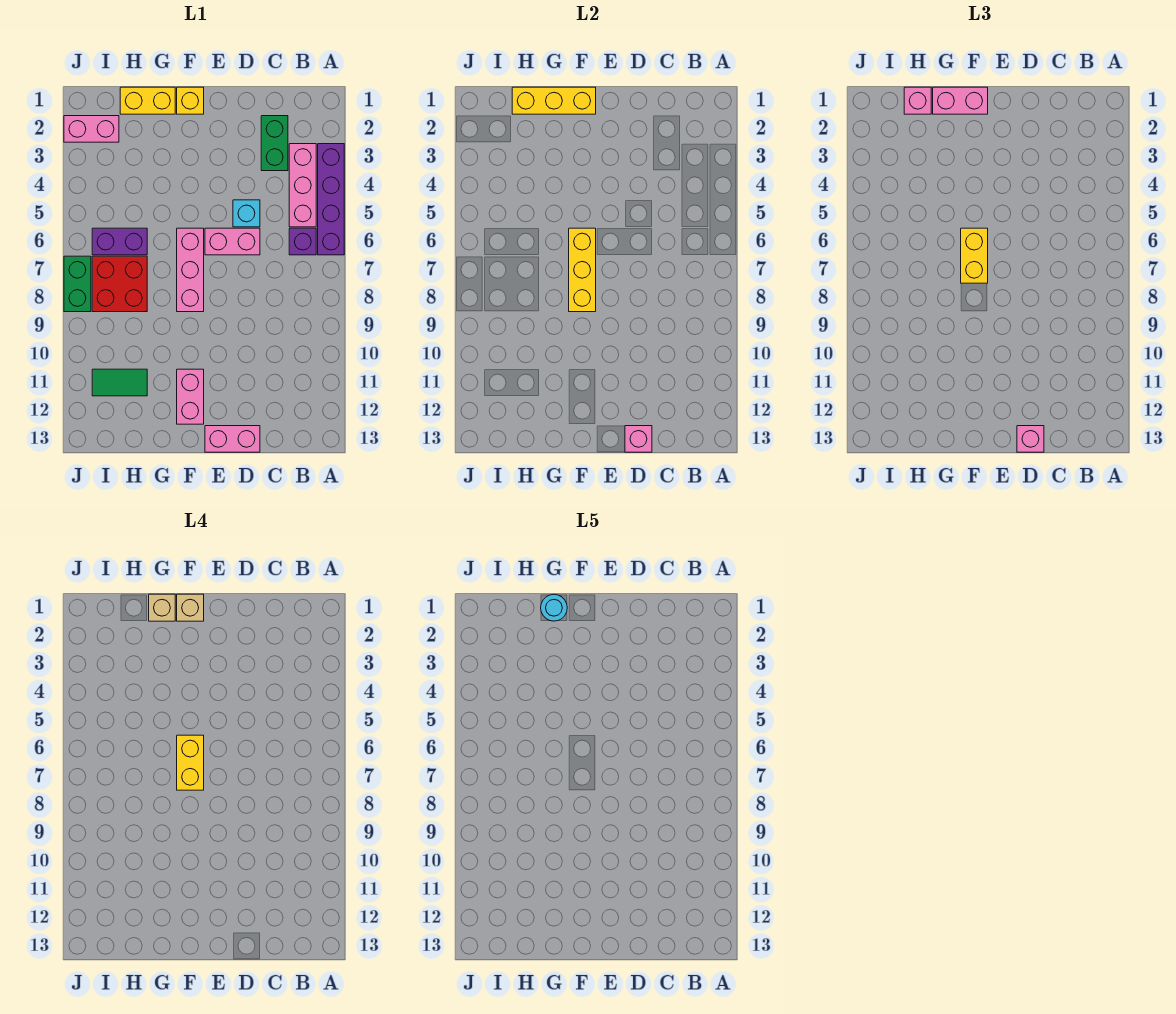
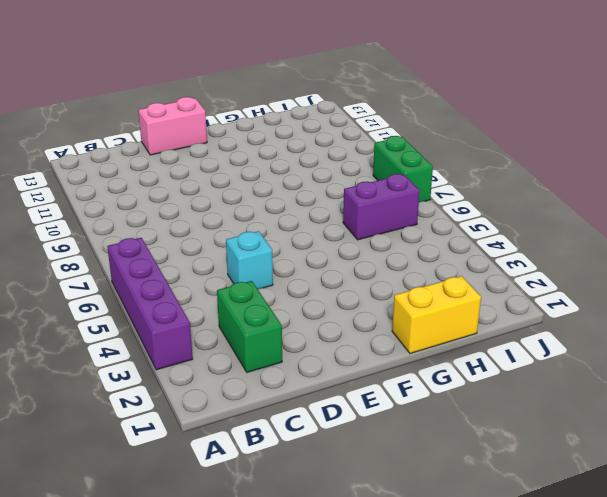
none -> pink 1x3 brick [289,144,316,227]
none -> purple 1x1 brick [289,228,316,255]
none -> pink 1x2 brick [205,228,260,255]

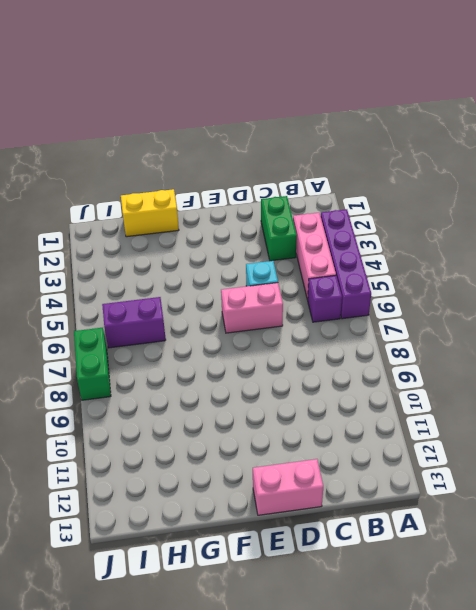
none -> yellow 1x1 brick [177,87,204,114]
none -> pink 1x3 brick [177,228,204,312]
none -> pink 1x2 brick [177,369,204,424]

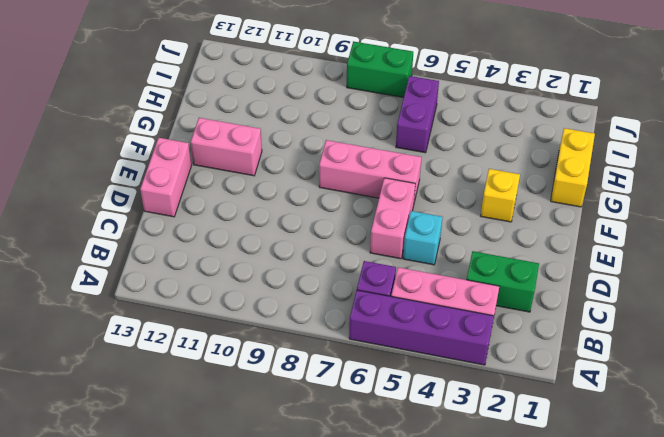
yellow 1x1 brick [481,169,520,222] -> yellow 1x1 brick moved to [177,87,204,114]
none -> red 2x2 brick [92,256,147,312]
none -> green 1x2 tile [92,369,147,396]
none -> pink 1x2 brick [64,116,119,142]

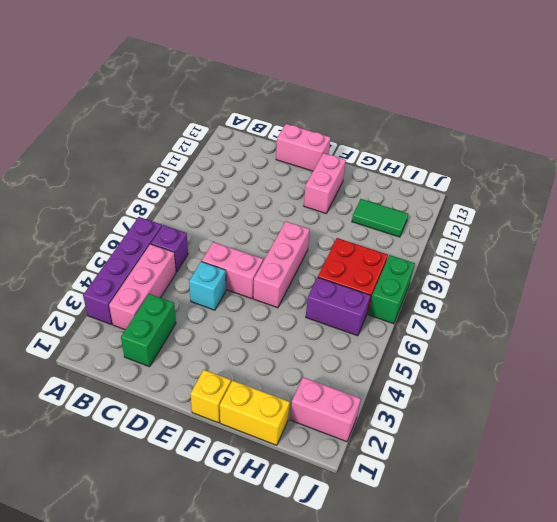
none -> pink 1x1 brick [625,426,652,452]
none -> yellow 1x3 brick [512,87,596,114]
none -> yellow 1x3 brick [569,228,596,312]

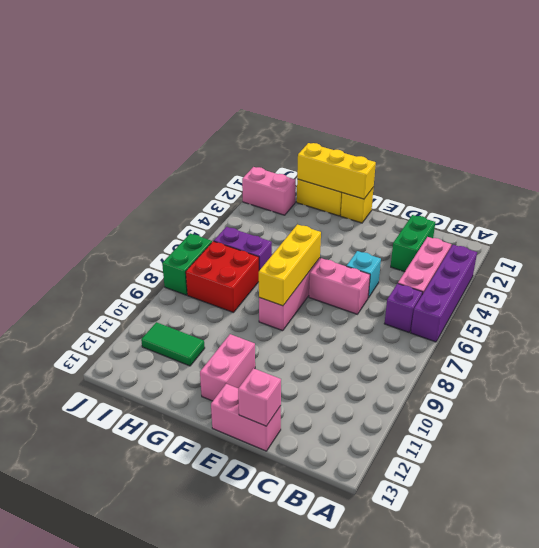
none -> pink 1x1 brick [1017,426,1044,452]
none -> pink 1x2 brick [933,87,988,114]
none -> yellow 1x2 brick [961,228,988,283]

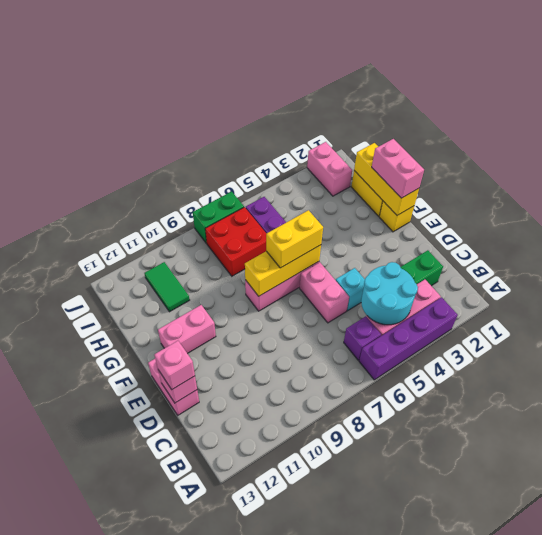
cyan 2x2 round brick [361,262,418,325] -> none
none -> pink 1x1 brick [904,87,931,114]
none -> tan 1x1 brick [177,594,204,621]
none -> yellow 1x2 brick [177,735,204,790]

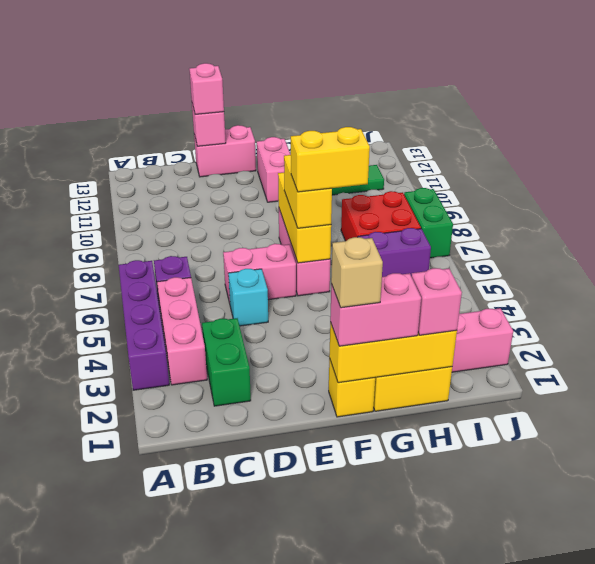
yellow 1x2 brick [291,127,370,192] -> yellow 1x2 brick turned to [177,735,204,790]
none -> tan 1x1 brick [149,594,175,621]
none -> cyan 1x1 round brick [541,594,567,621]

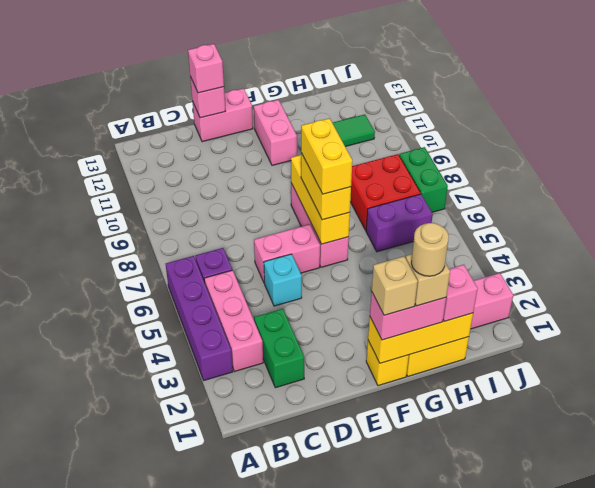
tan 1x1 round brick [411,223,449,276] -> cyan 1x1 round brick [541,594,567,621]

